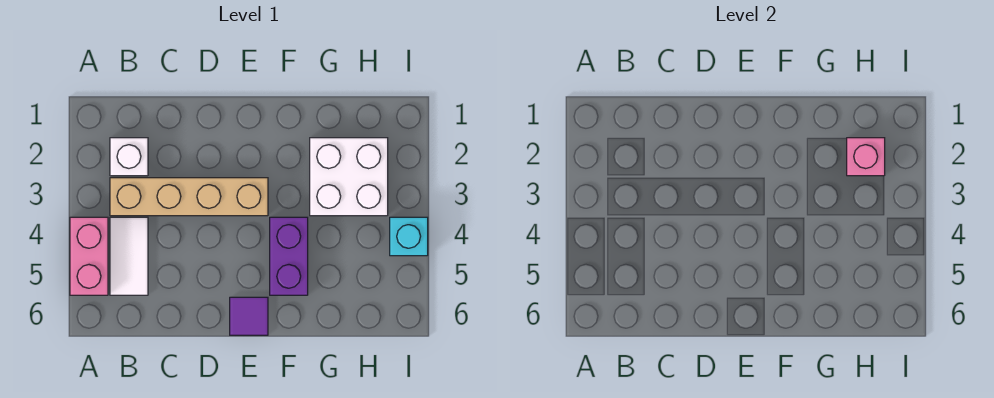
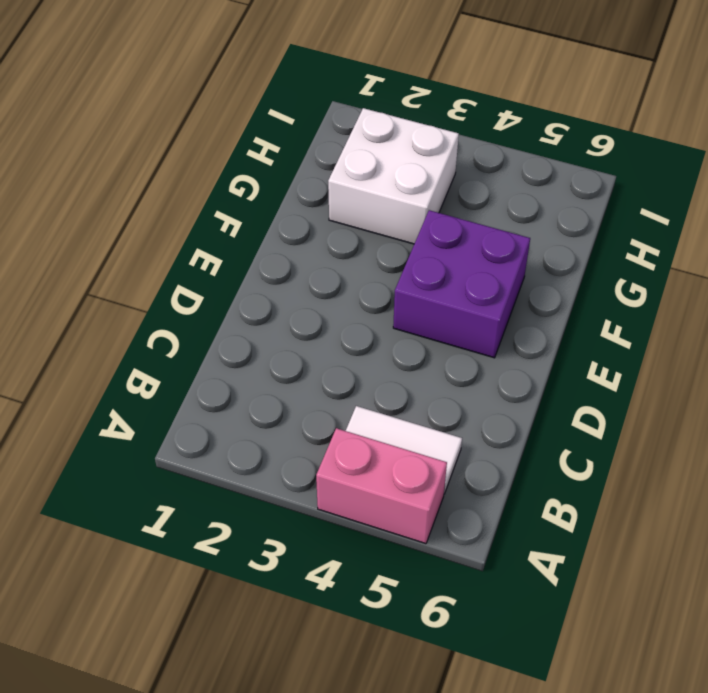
purple 2x2 brick [393,210,530,358] -> purple 1x2 brick [270,217,308,295]
none -> white 1x1 brick [110,138,148,176]
none -> tan 1x4 brick [110,178,268,216]

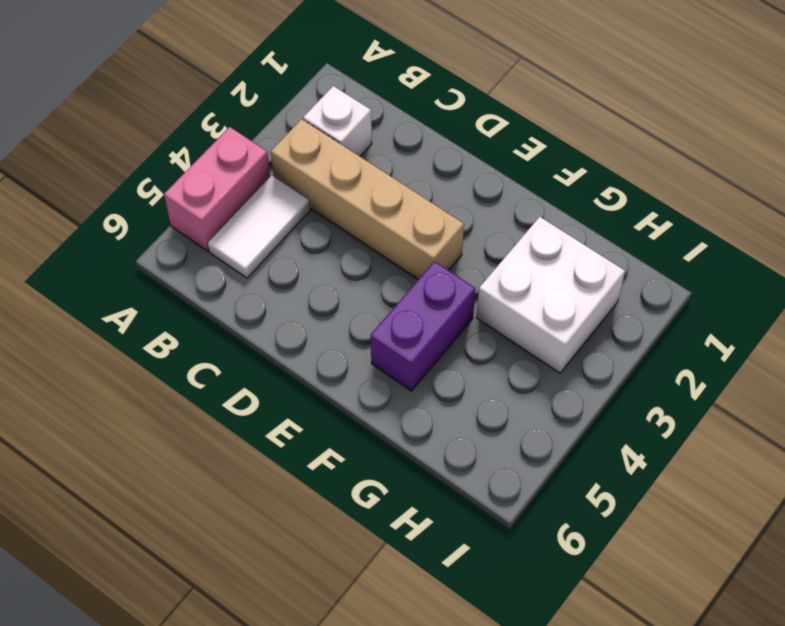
none -> purple 1x1 tile [230,297,268,335]
none -> cyan 1x1 brick [390,217,428,256]

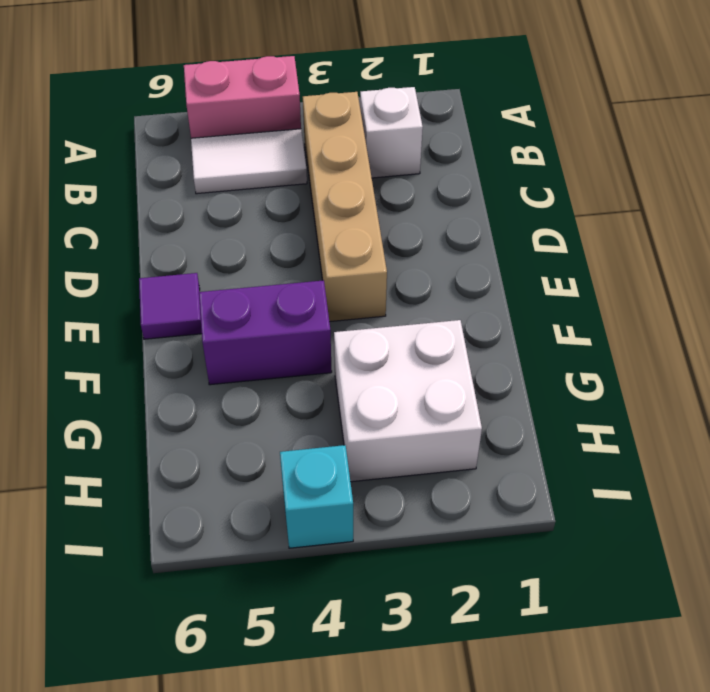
none -> pink 1x1 brick [847,138,885,176]

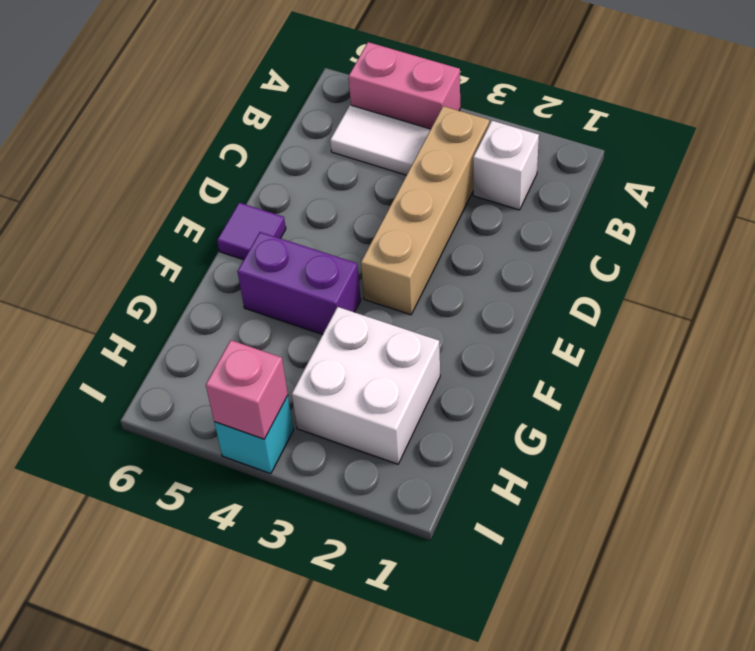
pink 1x1 brick [206,340,288,439] -> pink 1x1 brick moved to [847,138,885,176]

